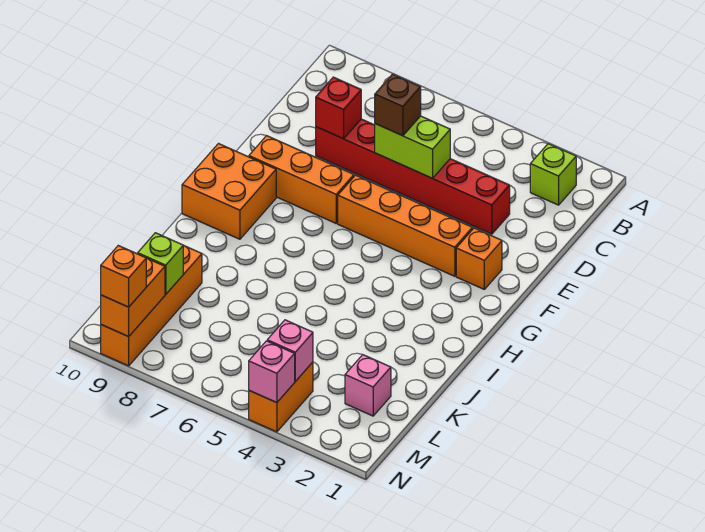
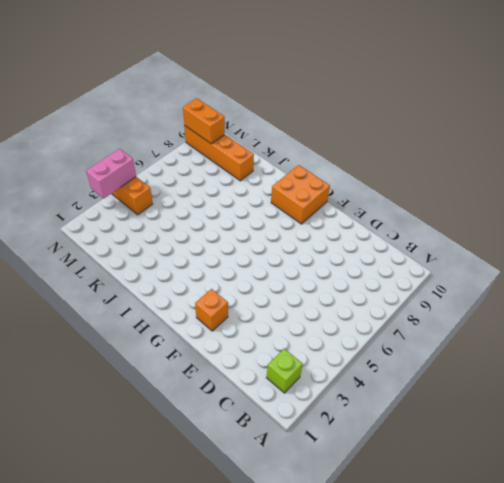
pink 1x2 brick [86,149,136,199] -> pink 1x1 brick [249,341,295,403]
none -> red 1x6 brick [316,119,510,234]
none -> orange 1x4 brick [338,175,473,276]
none -> orange 1x3 brick [249,136,354,223]

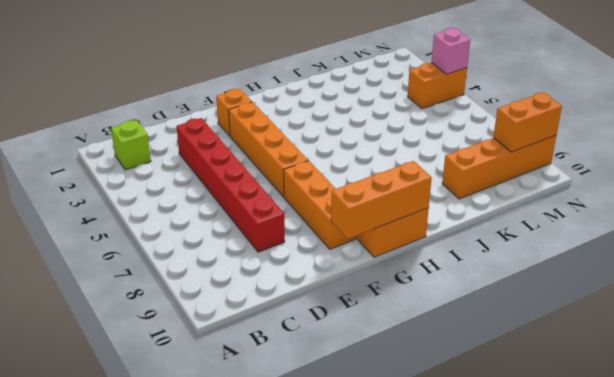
orange 1x3 brick [331,161,432,239] -> none
none -> pink 1x1 brick [345,355,391,416]
none -> lime 1x2 brick [375,116,450,178]
none -> red 1x1 brick [316,77,361,139]

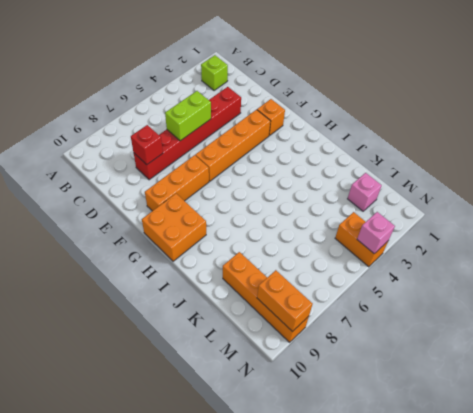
none -> lime 1x1 brick [138,233,183,294]
none -> pink 1x1 brick [267,320,313,381]
none -> brown 1x1 brick [375,74,421,136]

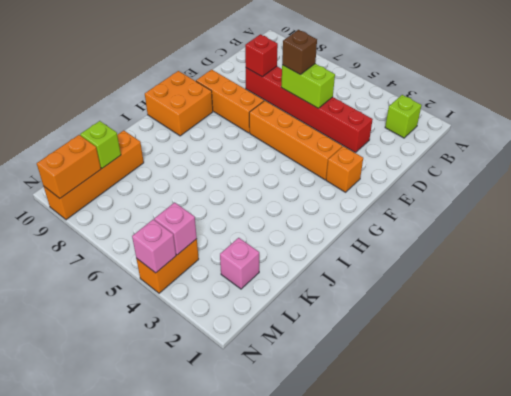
none -> orange 1x1 brick [101,246,146,307]

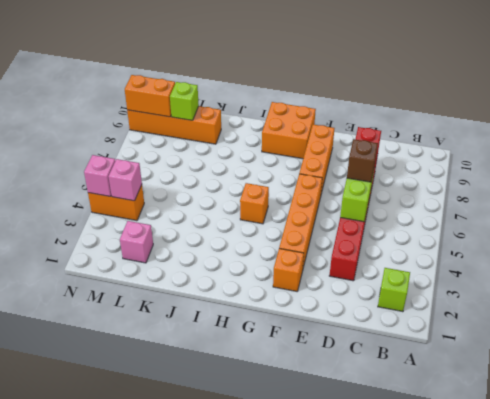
orange 1x1 brick [240,183,269,224] -> orange 1x1 brick moved to [101,246,146,307]

